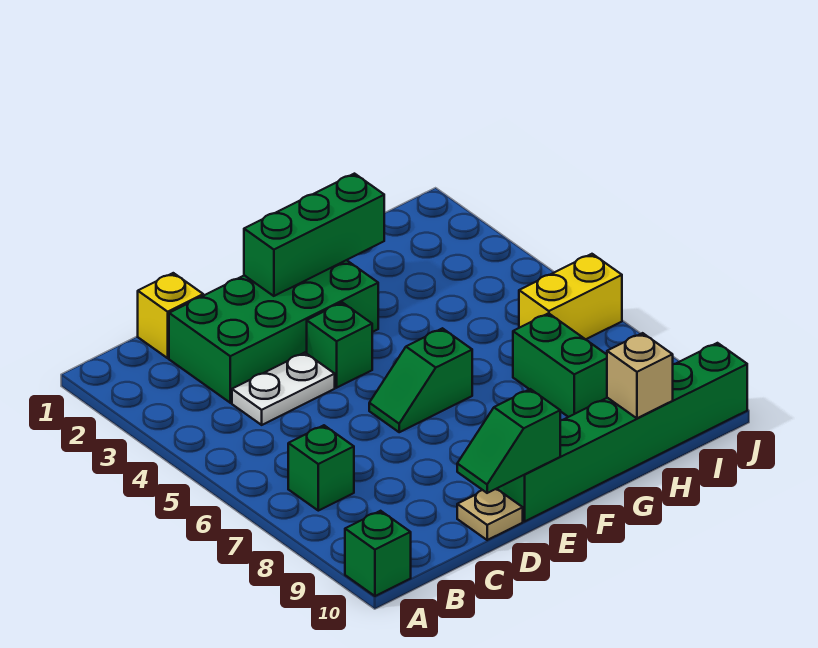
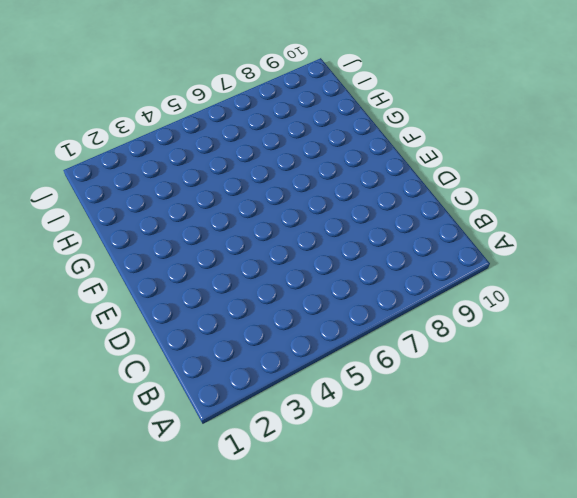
none -> green 1x1 brick [345,511,411,596]
none -> green 1x1 brick [288,425,354,511]
none -> yellow 1x1 brick [138,273,203,358]

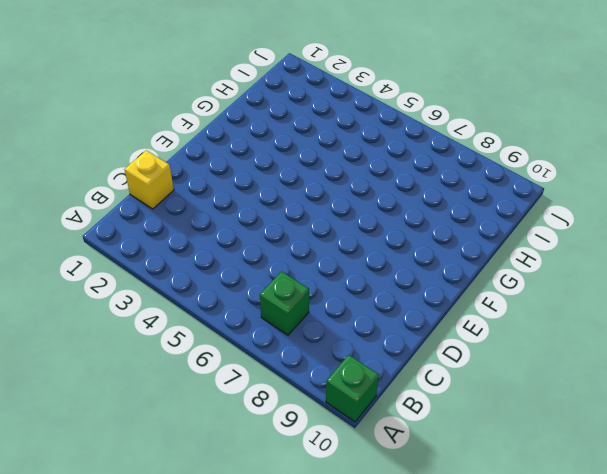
none -> green 2x4 brick [169,260,378,403]
none -> white 1x2 plate [232,353,335,425]
none -> tan 1x1 plate [457,489,523,540]

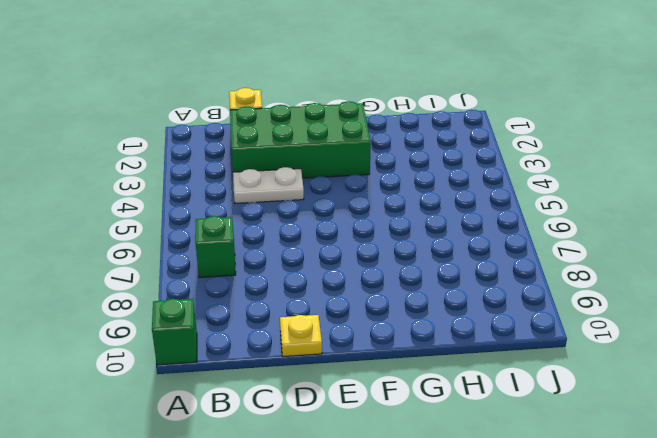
yellow 1x1 plate [280,315,322,357] -> tan 1x1 plate [457,489,523,540]
none -> green 1x1 brick [307,302,372,388]
none -> green 1x2 slope [369,328,472,432]
none -> green 1x6 brick [497,343,747,521]

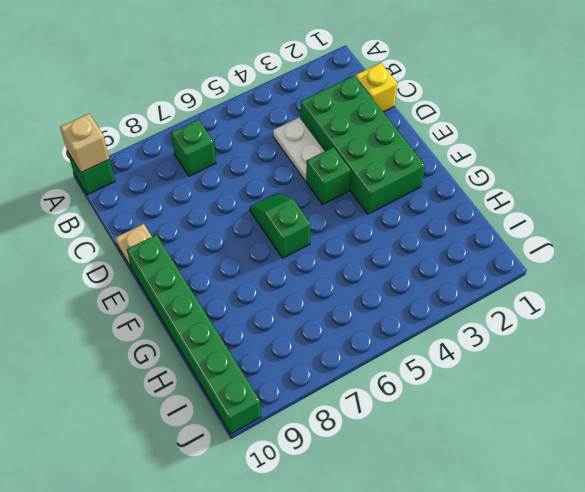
tan 1x1 brick [60,114,109,173] -> tan 1x1 brick moved to [607,333,673,418]
none -> green 1x2 brick [513,313,607,417]
none -> yellow 1x2 brick [519,254,622,339]
none -> green 1x2 slope [457,389,560,493]

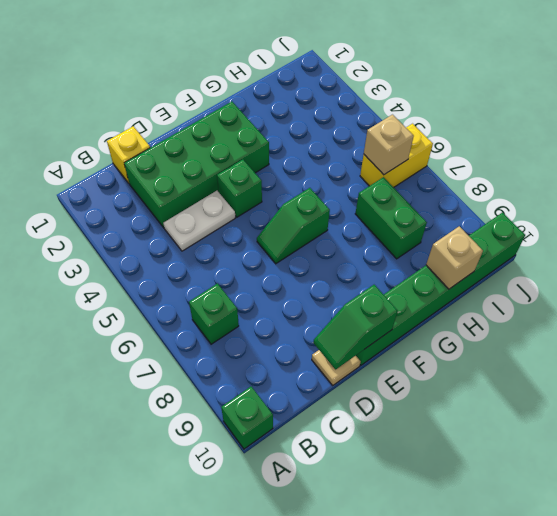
tan 1x1 brick [364,115,414,175] -> none
none -> green 1x3 brick [244,174,384,296]

